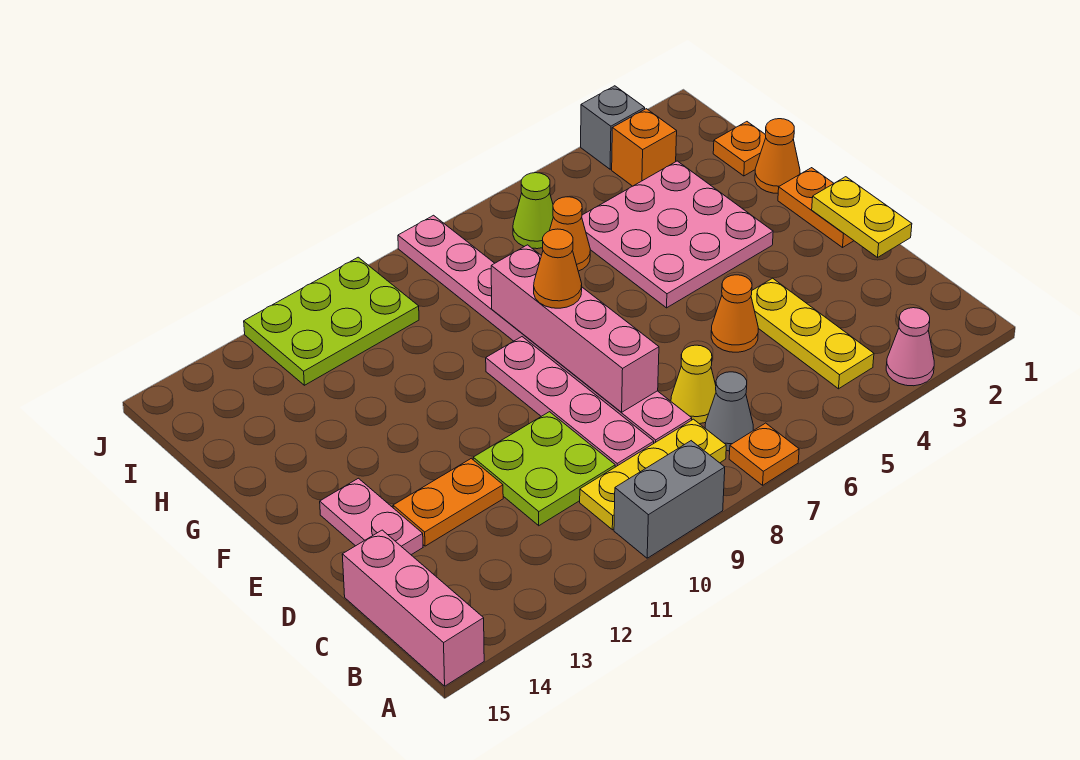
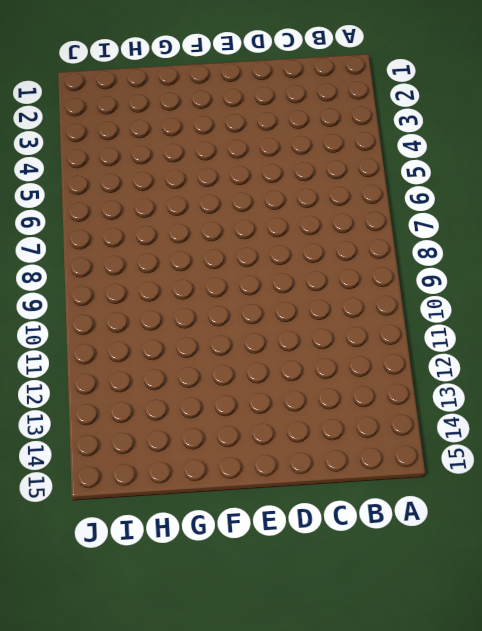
none -> pink 1x1 cone [886,308,934,386]
none -> orange 1x1 plate [729,423,799,485]
none -> grey 1x2 brick [614,441,725,558]

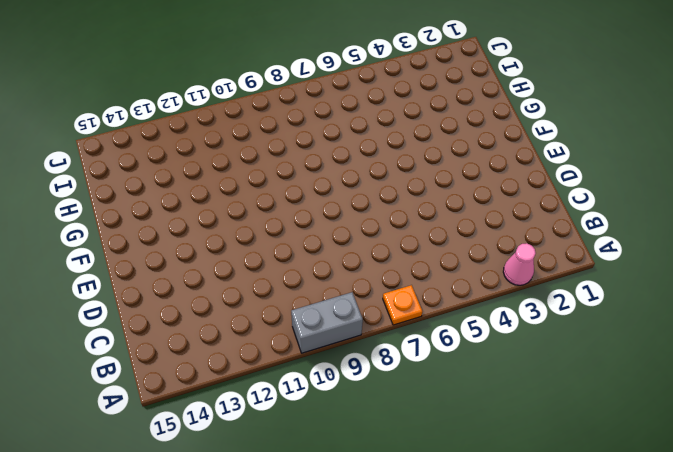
none -> pink 1x3 brick [342,530,484,686]
none -> yellow 1x3 plate [751,278,874,389]
none -> grey 1x1 cone [705,372,753,451]

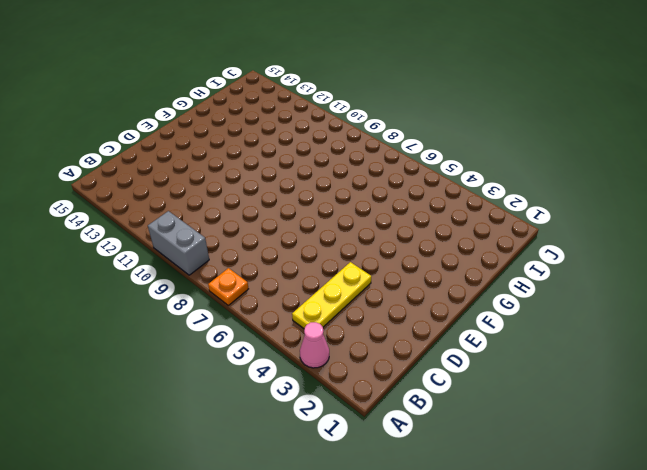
none -> pink 1x3 brick [342,530,484,686]
none -> grey 1x1 cone [705,372,753,451]
none -> yellow 1x3 plate [580,419,726,530]

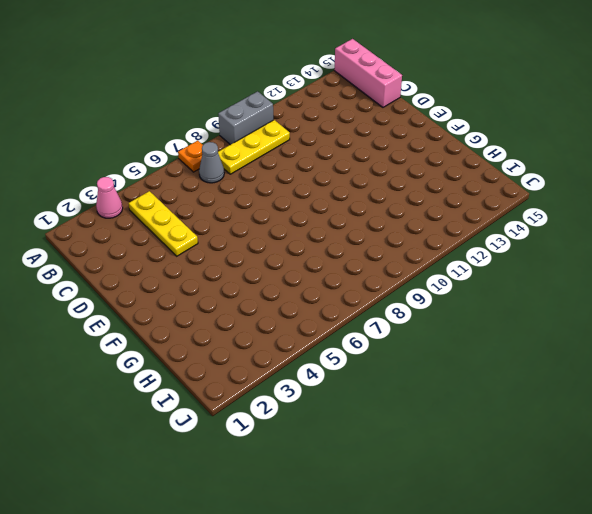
none -> yellow 1x1 cone [671,345,716,424]
none -> pink 1x8 plate [398,215,692,443]
none -> pink 1x4 plate [486,337,654,467]

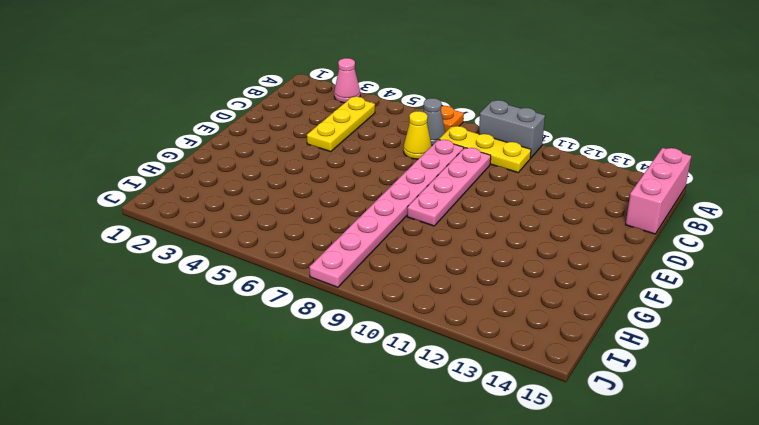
none -> lime 2x2 plate [473,412,615,526]
none -> orange 1x1 cone [711,275,758,352]
none -> orange 1x2 plate [393,458,503,546]

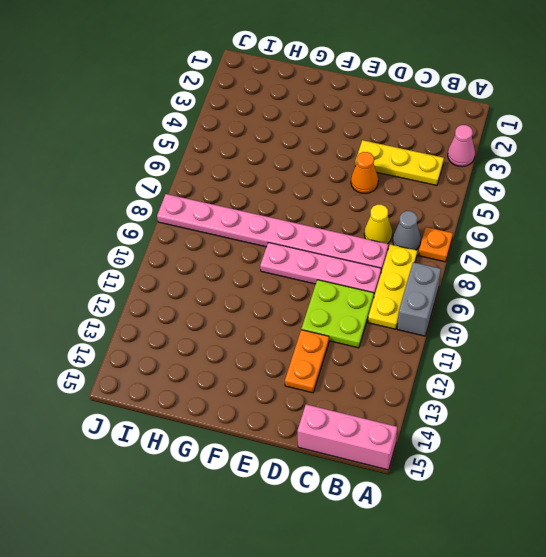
none -> pink 1x2 plate [320,478,423,555]
none -> orange 1x2 plate [778,168,854,247]
none -> pink 3x3 plate [582,161,773,308]

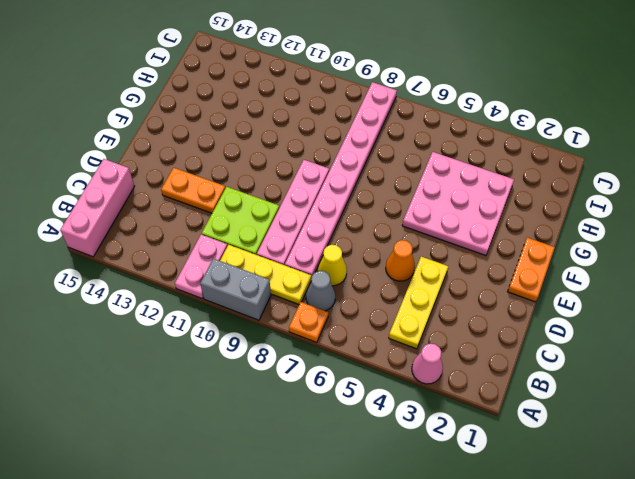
pink 1x2 plate [175,235,227,298] -> pink 1x2 plate moved to [320,478,423,555]
none -> orange 1x1 cone [755,119,800,193]
none -> orange 1x1 plate [713,122,766,176]
none -> orange 1x1 cone [550,197,590,271]

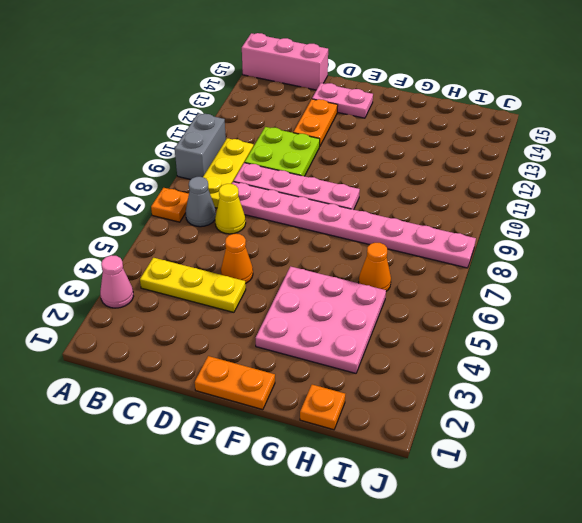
none -> orange 1x1 cone [755,119,800,193]
none -> orange 1x1 brick [612,109,677,186]
none -> lime 1x1 cone [513,173,553,249]

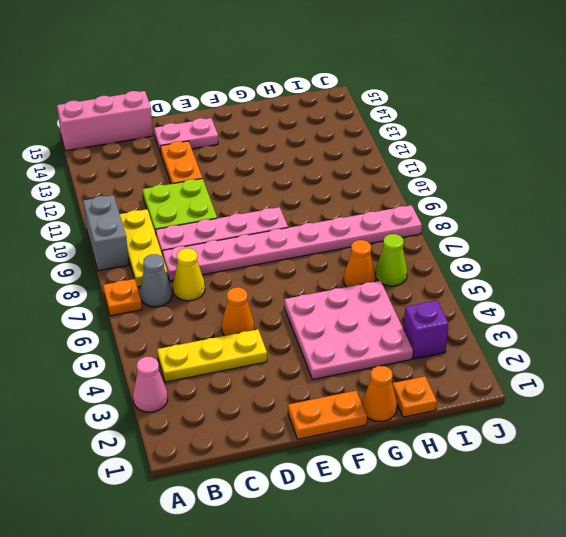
purple 1x1 brick [404,301,449,359] -> orange 1x1 brick [612,109,677,186]
none -> lime 2x3 plate [244,257,419,385]
none -> grey 1x1 brick [581,86,645,169]
none -> yellow 1x2 plate [812,177,912,257]

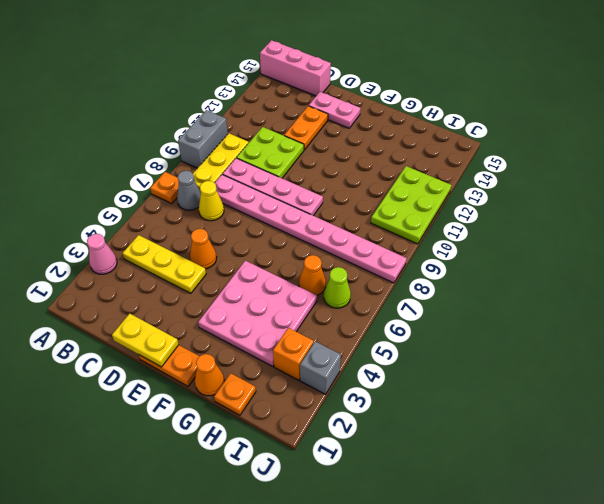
none -> pink 1x4 brick [491,245,659,412]
none -> orange 1x1 cone [534,229,582,308]

